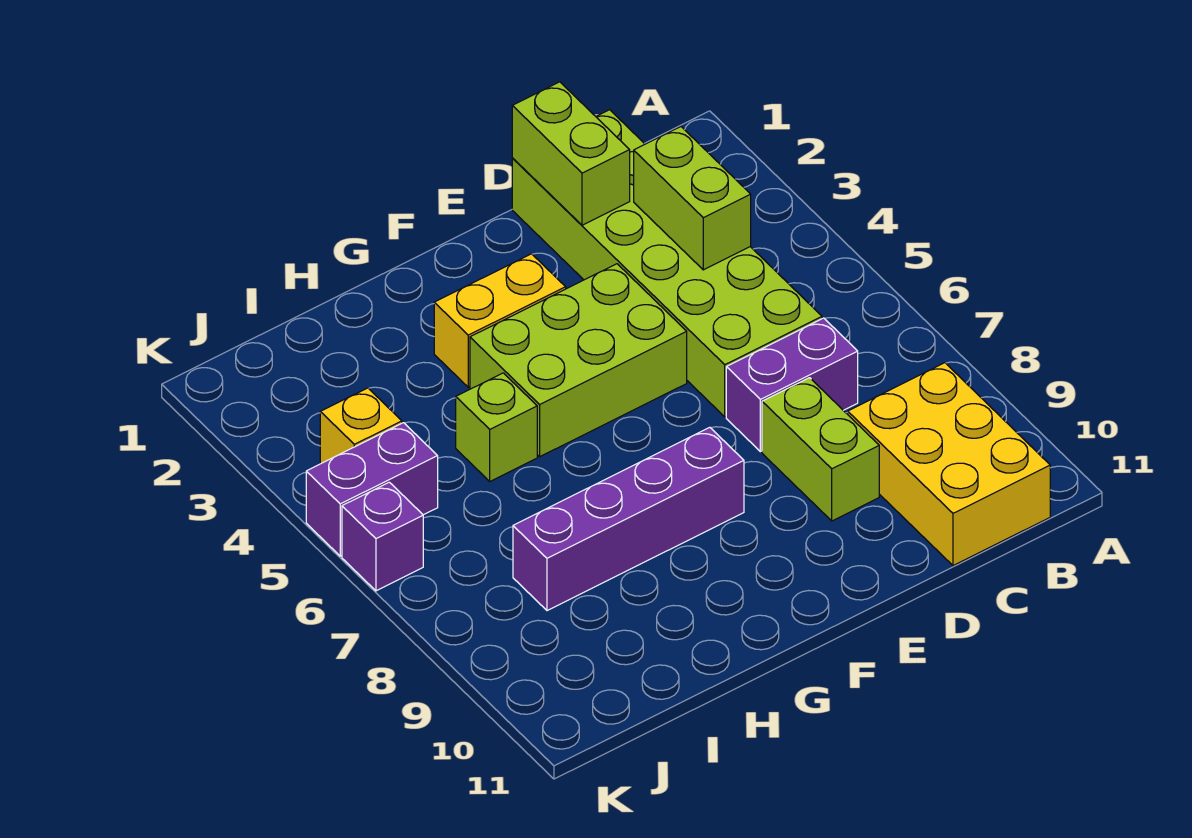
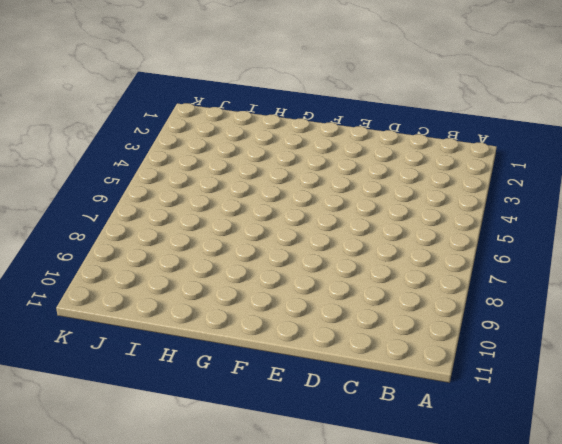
none -> yellow 2x3 brick [848,363,1050,566]
none -> lime 2x6 brick [512,110,822,417]
none -> purple 1x2 brick [726,318,858,452]

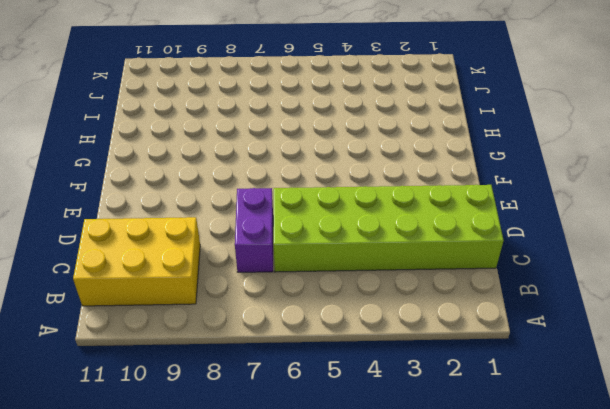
none -> lime 1x2 brick [762,378,879,521]
none -> lime 2x3 brick [470,264,687,457]
none -> yellow 1x2 brick [434,254,566,387]

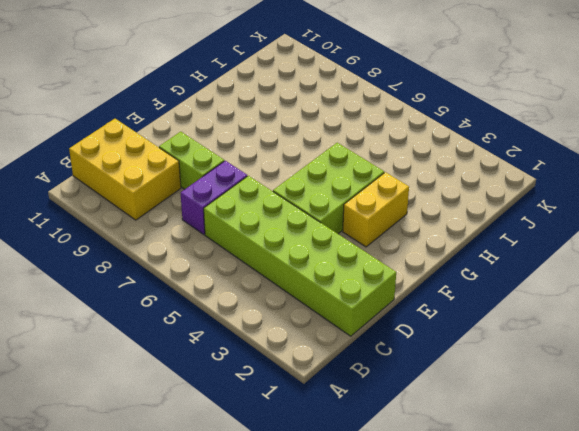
none -> purple 1x4 brick [513,427,744,611]
none -> lime 1x1 brick [456,373,537,481]
none -> yellow 1x1 brick [320,388,402,464]

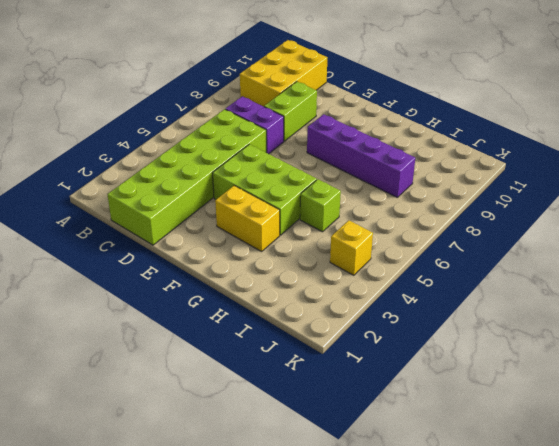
none -> purple 1x2 brick [306,423,438,556]
none -> purple 1x1 brick [342,482,423,591]
none -> lime 1x2 brick [634,127,751,270]

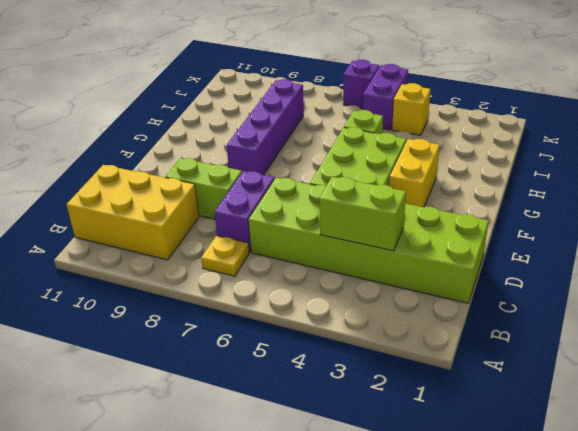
yellow 1x1 plate [201,236,249,276] -> none
none -> lime 1x2 brick [512,82,630,225]

